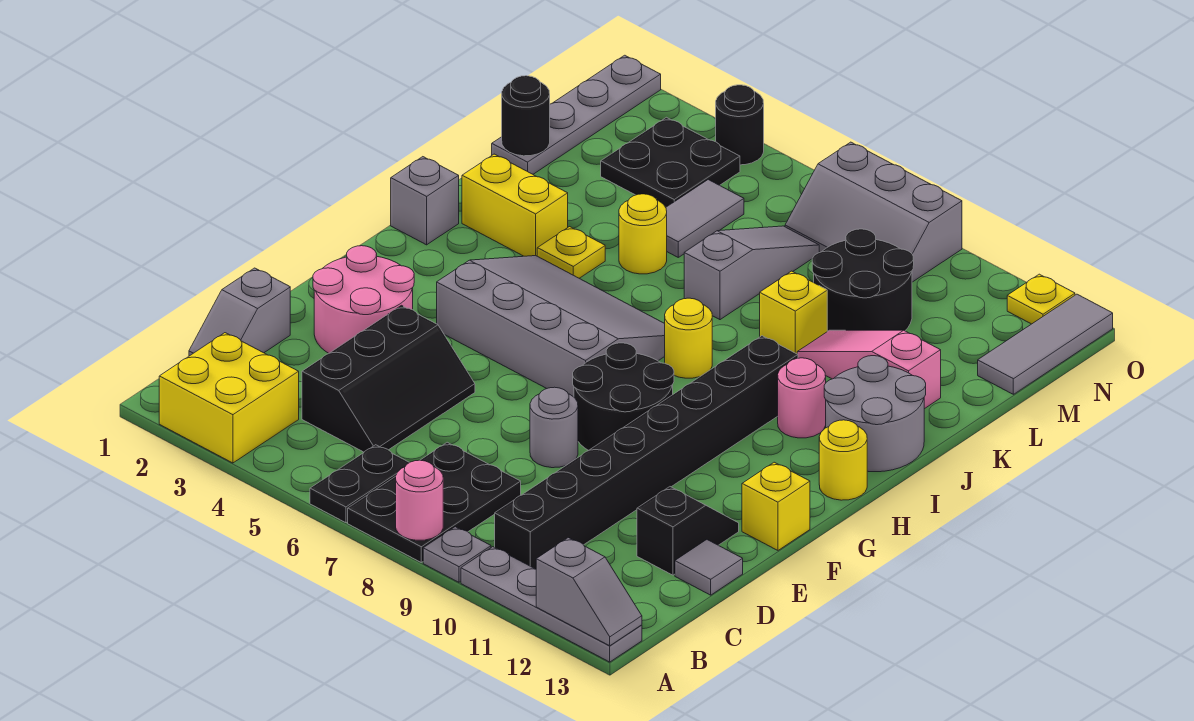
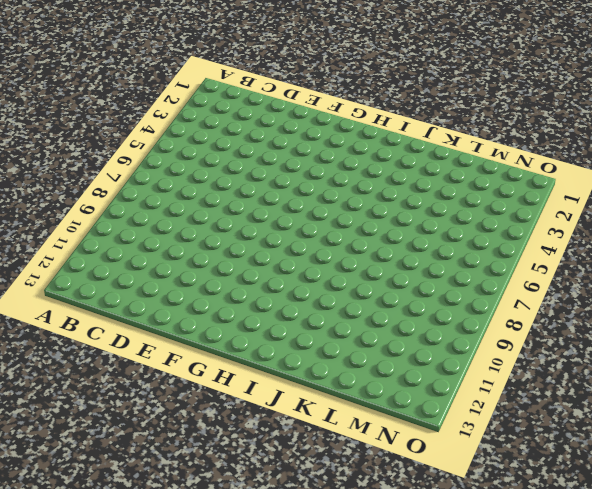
none -> yellow 2x2 brick [159,333,299,463]
none -> black 1x2 plate [310,445,410,523]
none -> black 2x3 plate [348,442,521,562]
none -> grey 1x1 plate [423,527,491,582]

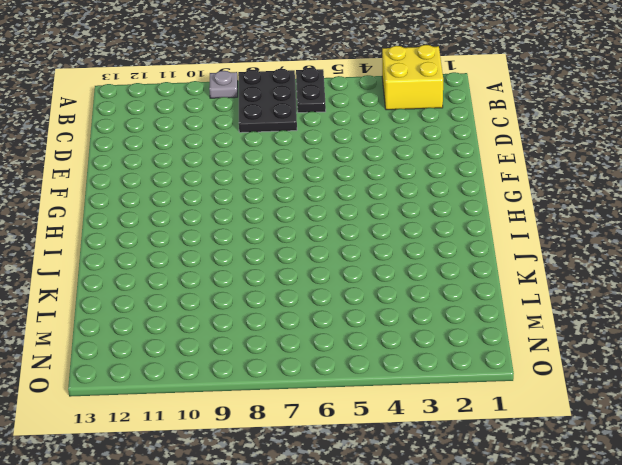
none -> grey 1x4 plate [461,547,642,662]
none -> black 1x8 brick [495,336,798,569]
none -> grey 1x2 slope [189,268,290,356]
none -> black 2x3 slope [302,305,475,452]

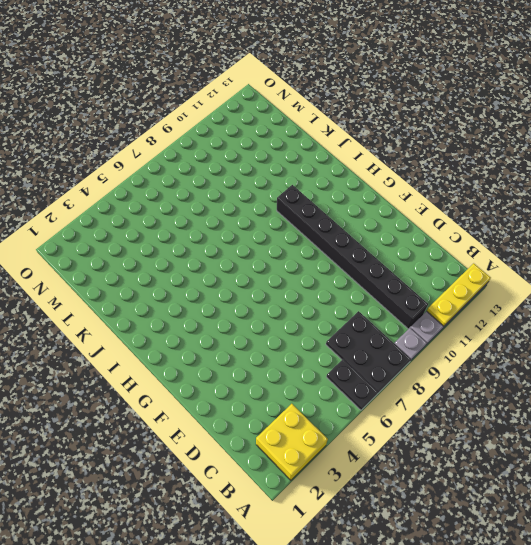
yellow 1x3 plate [427,263,491,326] -> grey 1x2 slope [536,538,642,646]
none -> grey 1x2 slope [189,268,290,356]
none -> black 2x3 slope [302,305,475,452]
none -> black 1x2 slope [637,487,739,575]
none -> grey 1x1 tile [675,540,743,595]

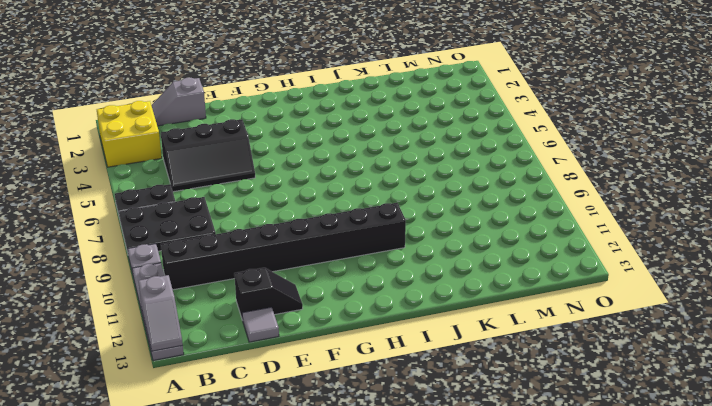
none -> pink 2x2 round brick [313,246,414,353]
none -> grey 1x1 round brick [530,387,578,468]
none -> black 2x2 round brick [573,343,674,451]
none -> yellow 1x1 brick [742,462,810,550]

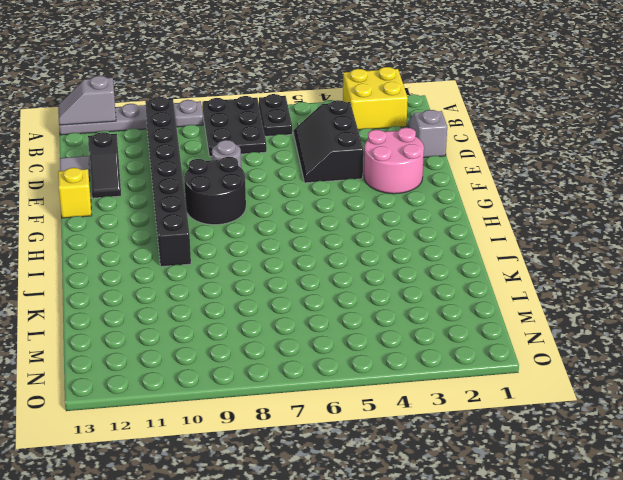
none -> grey 3x4 slope [437,256,665,397]
none -> yellow 1x1 round brick [819,420,867,500]
none -> grey 1x1 brick [391,157,459,245]
none -> yellow 1x1 round brick [665,298,712,378]

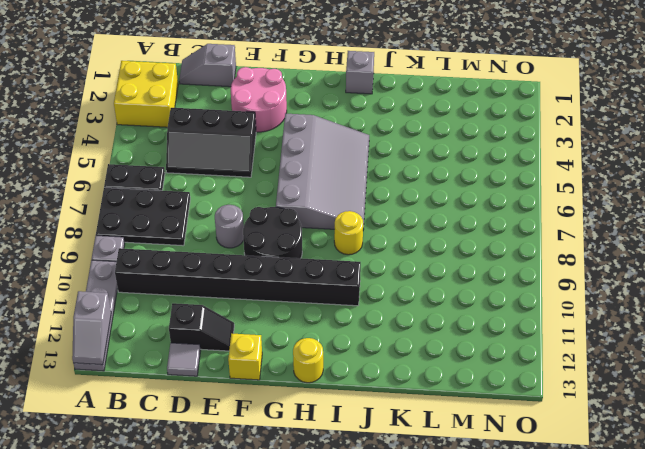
none -> pink 1x1 round brick [778,358,826,438]
none -> grey 2x2 round brick [824,356,926,472]
none -> yellow 1x2 brick [462,154,568,256]
none -> yellow 1x1 plate [537,227,605,278]

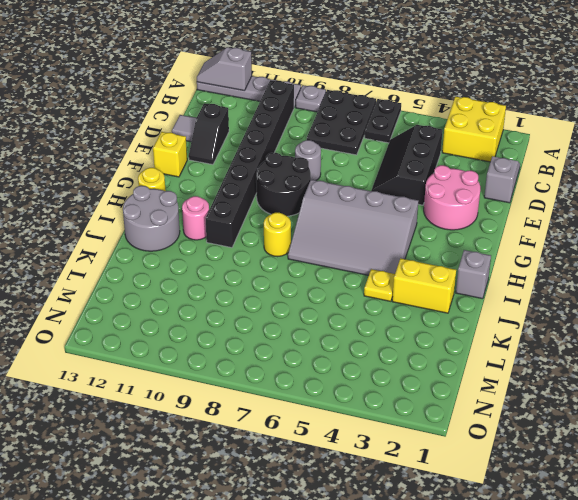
none -> yellow 1x1 round brick [619,194,667,274]
none -> grey 1x3 slope [684,226,819,320]
none -> yellow 1x1 brick [760,271,827,354]
none -> pink 1x3 slope [797,330,941,409]

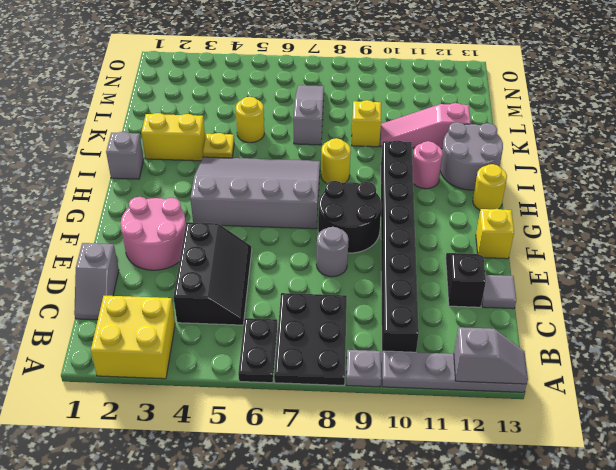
none -> grey 1x4 plate [492,55,661,174]
none -> grey 1x2 tile [666,180,744,257]
none -> black 2x2 round brick [812,229,914,331]
none -> black 2x2 plate [601,117,740,207]

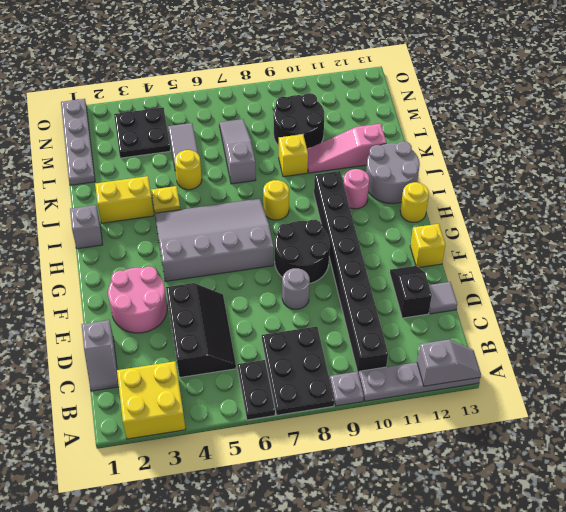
none -> grey 1x3 tile [978,294,1113,394]
none -> grey 2x3 slope [785,142,962,282]
none -> black 1x1 round brick [716,85,764,165]
none -> yellow 1x1 plate [1007,274,1075,324]

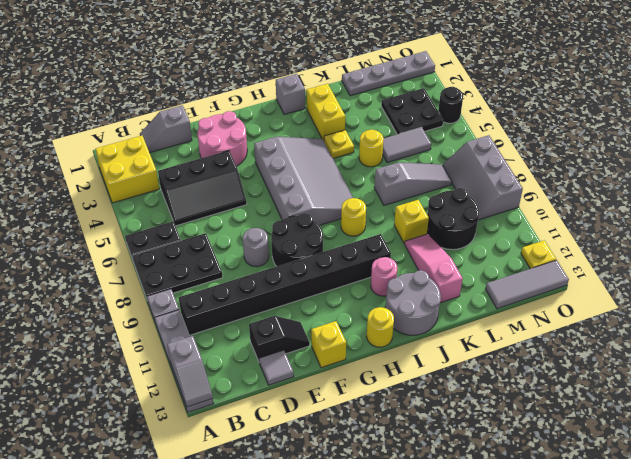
none -> pink 1x1 round brick [396,460,443,540]
none -> black 1x1 round brick [502,76,550,156]

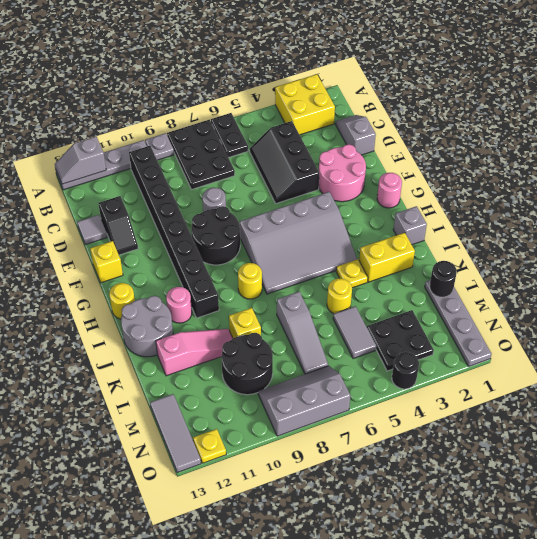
pink 1x1 round brick [377,173,402,208] -> pink 1x1 round brick moved to [396,460,443,540]

